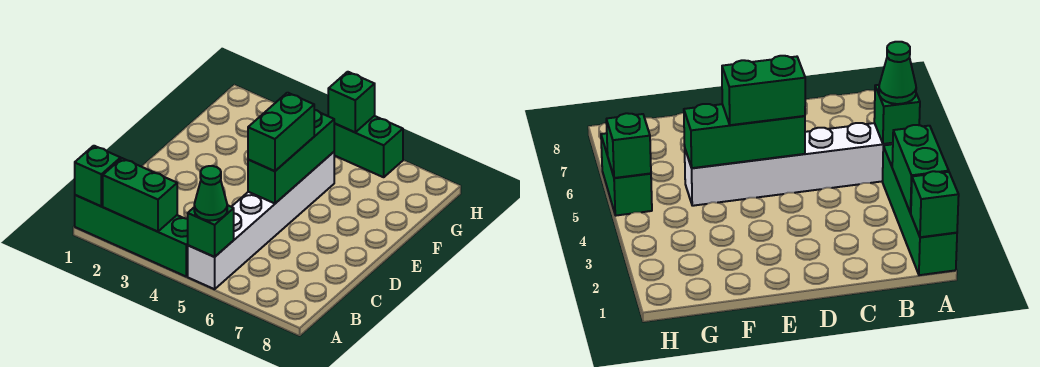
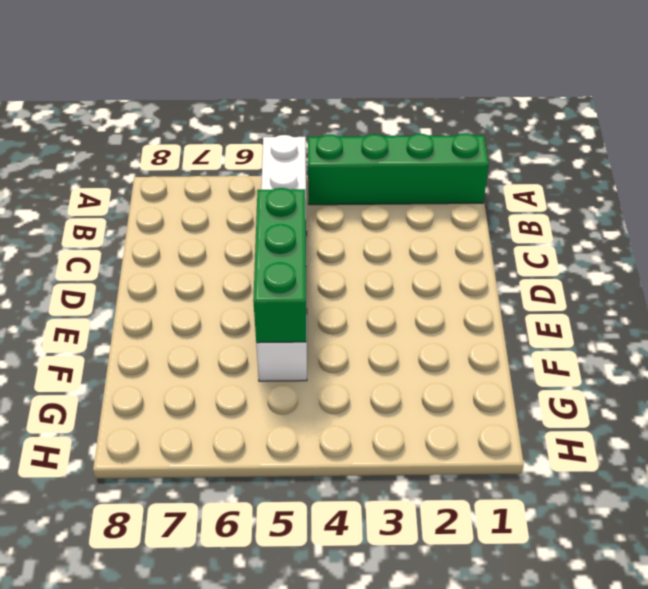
none -> green 1x2 brick [334,116,403,177]
none -> green 1x1 brick [75,146,121,206]

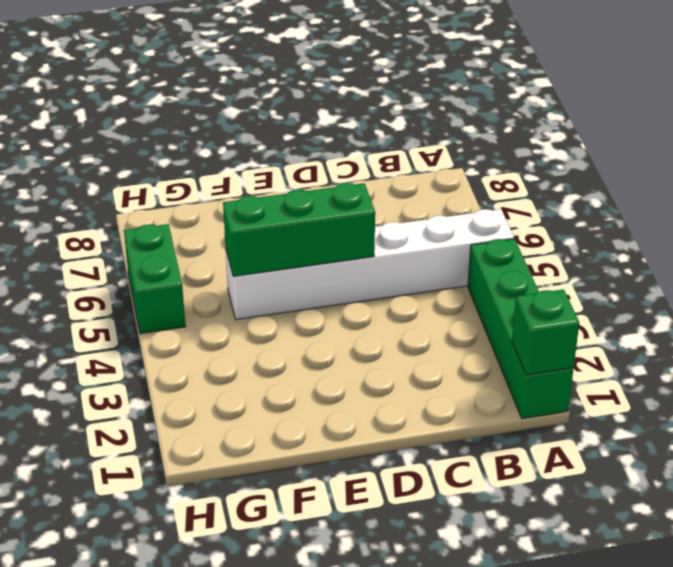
none -> green 1x2 brick [103,158,177,232]
none -> green 1x1 brick [188,205,234,257]

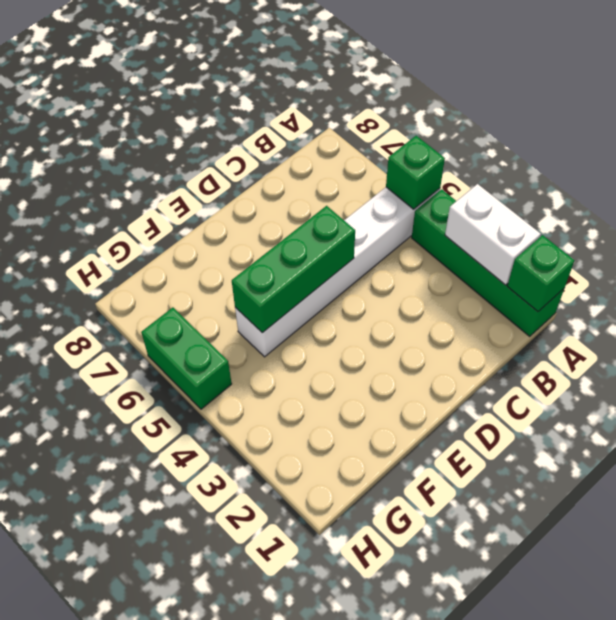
white 1x2 brick [445,184,541,285] -> green 1x2 brick [103,158,177,232]
none -> green 1x1 brick [328,72,375,132]
none -> green 1x1 cone [194,166,227,220]

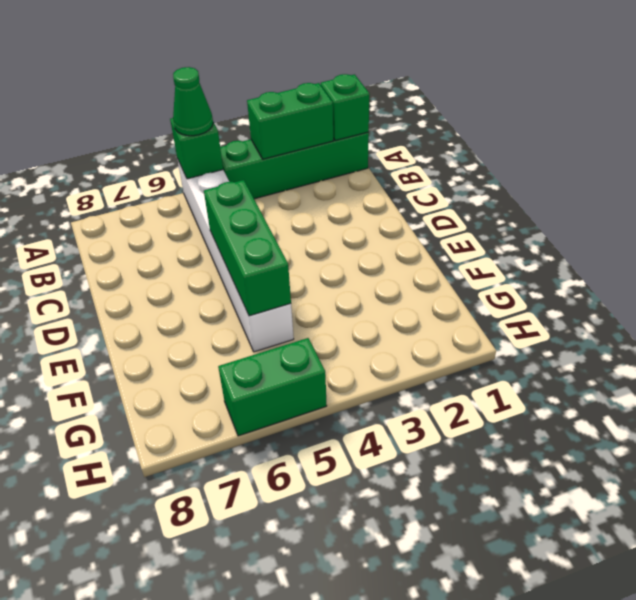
none -> green 1x1 brick [328,72,375,132]
none -> green 1x2 brick [248,93,314,171]

